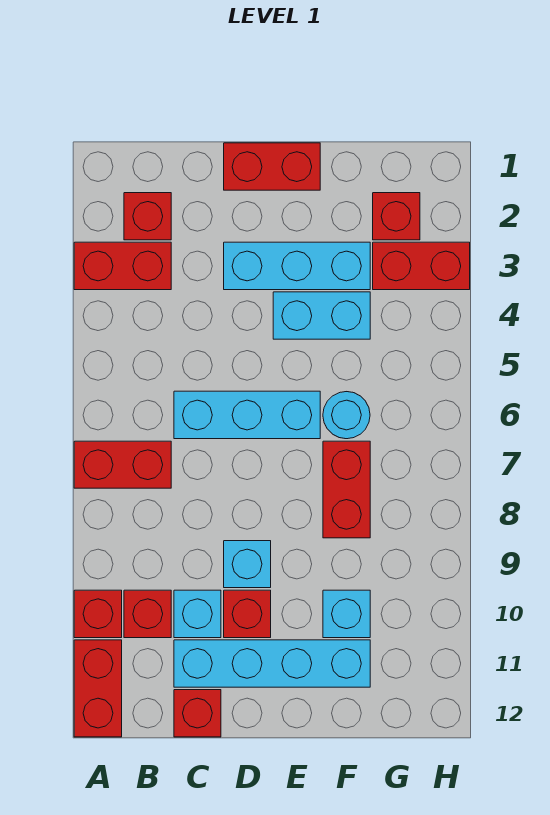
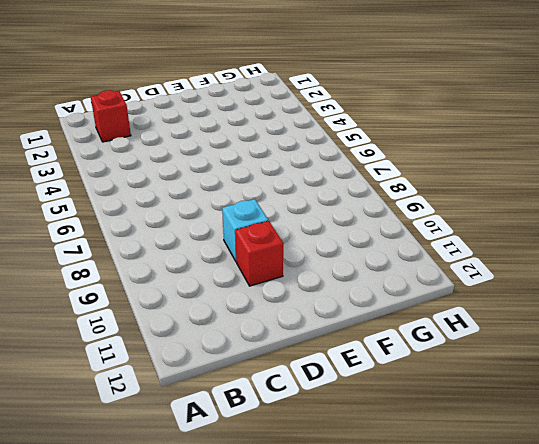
none -> red 1x2 brick [74,242,171,290]
none -> red 1x2 brick [74,441,171,488]
none -> red 1x1 brick [74,590,122,638]

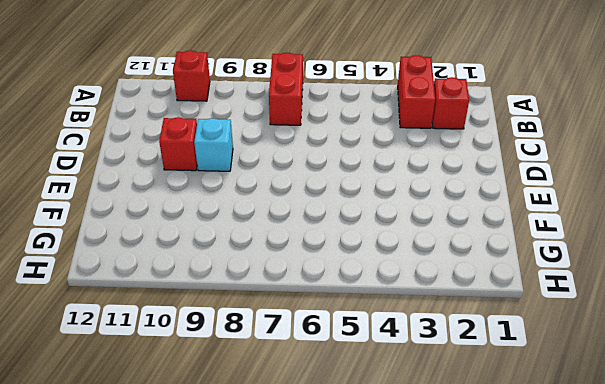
none -> red 1x2 brick [74,640,122,737]
none -> red 1x1 brick [124,590,171,638]
none -> cyan 1x3 brick [174,391,320,439]

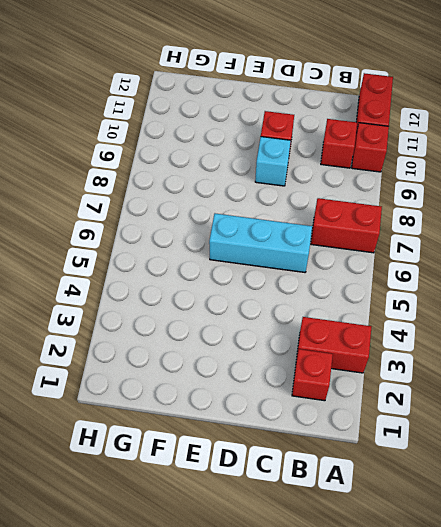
none -> cyan 1x1 brick [174,590,221,638]
none -> cyan 1x4 brick [174,640,370,687]
none -> red 1x1 brick [174,690,221,737]

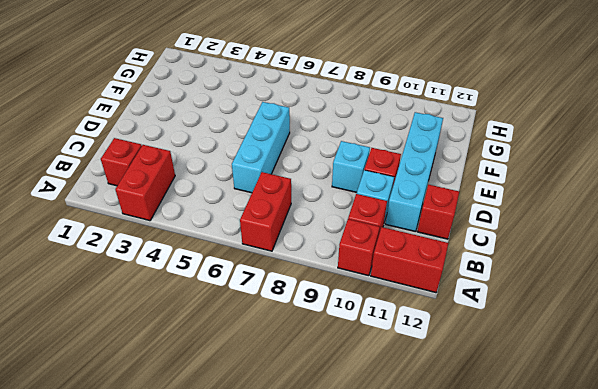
none -> red 1x2 brick [224,143,320,190]
none -> cyan 1x3 brick [224,242,370,290]
none -> cyan 1x2 brick [273,292,370,339]

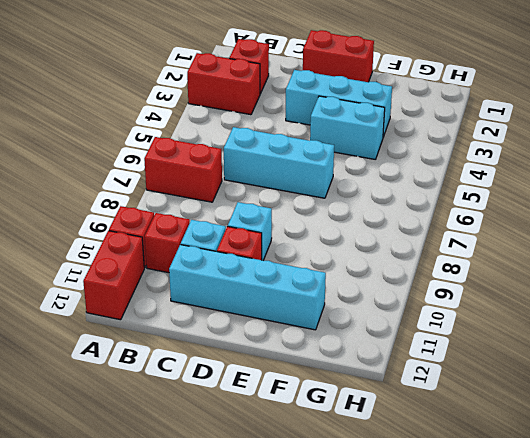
none -> red 1x1 brick [174,690,221,737]
none -> cyan 1x1 round brick [323,392,370,439]
none -> red 1x2 brick [323,441,370,538]

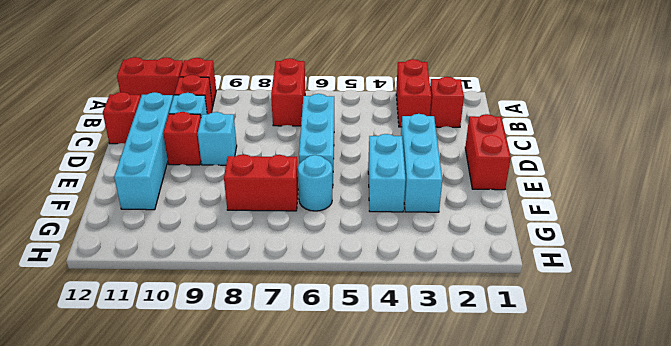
none -> cyan 1x1 brick [323,590,370,638]
none -> red 1x1 brick [373,193,420,240]
none -> red 1x2 brick [373,242,470,290]

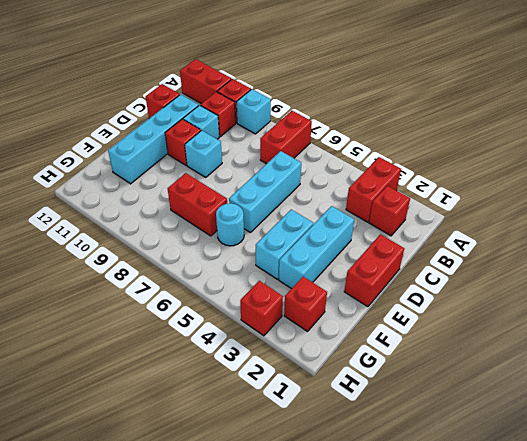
cyan 1x1 brick [236,89,271,134] -> cyan 1x1 brick moved to [323,590,370,638]
red 1x1 brick [240,281,283,336] -> red 1x2 brick [373,242,470,290]

